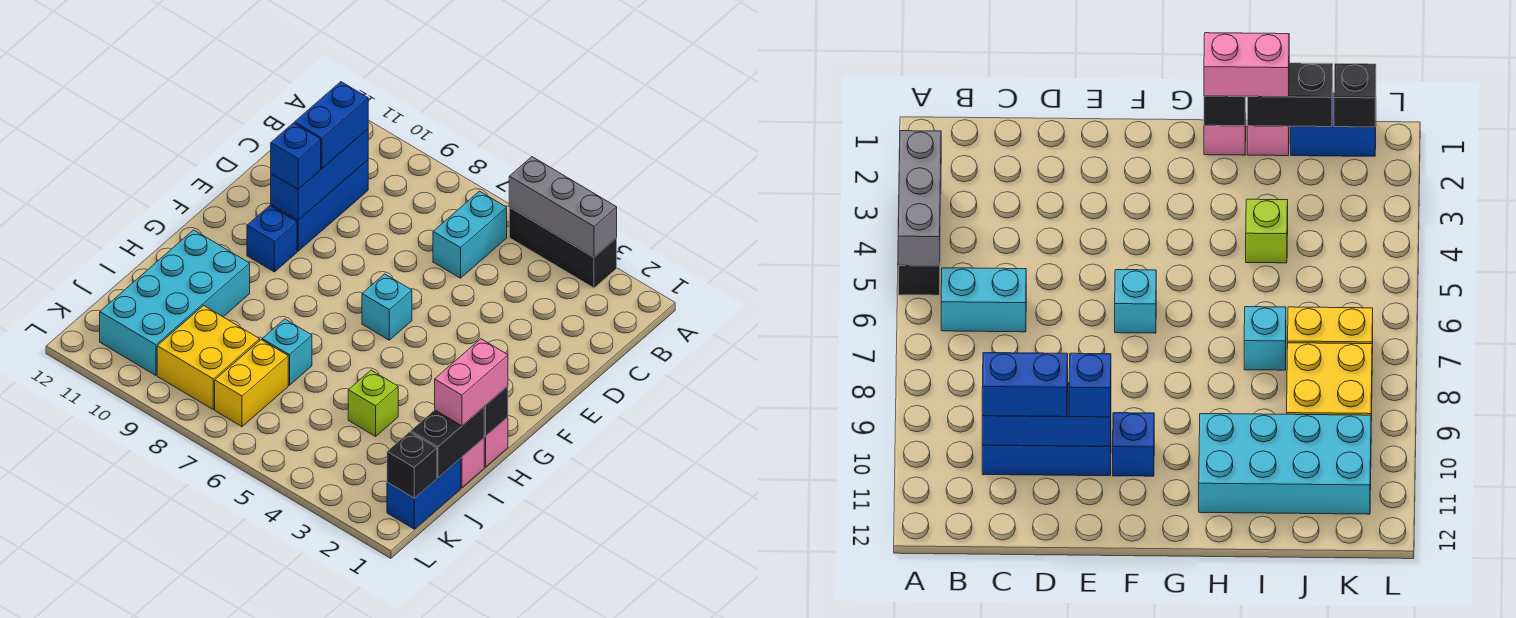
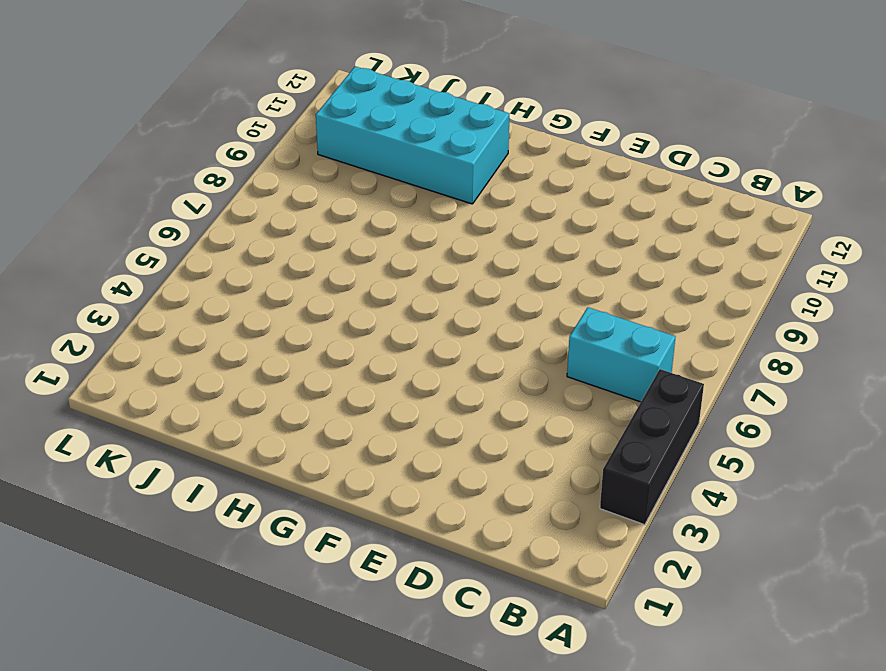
none -> blue 1x3 brick [271,160,368,251]
none -> cyan 1x1 brick [362,274,412,340]
none -> blue 1x1 brick [247,206,297,272]

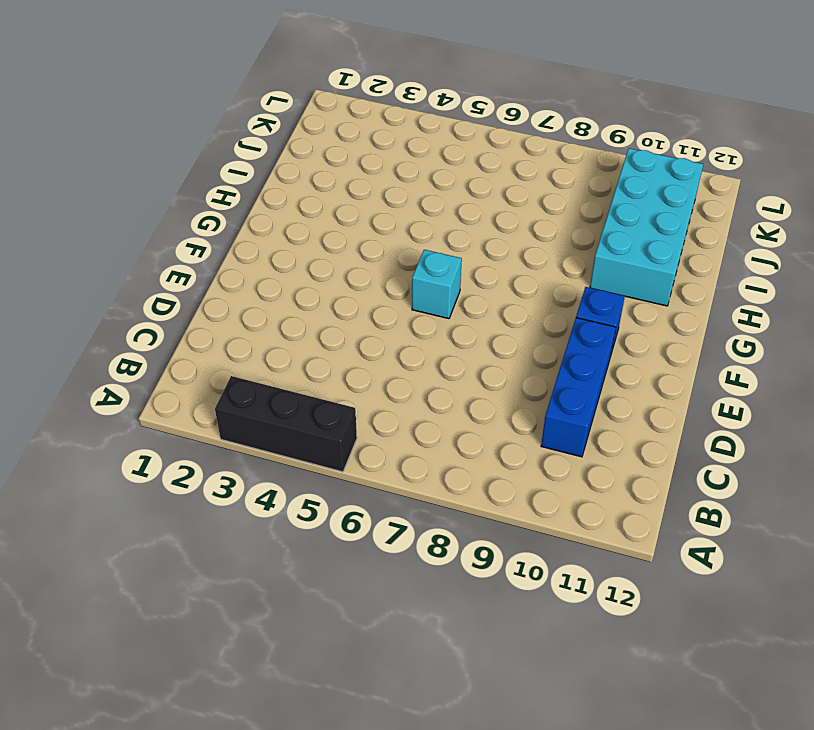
none -> cyan 1x2 brick [433,191,507,278]
none -> pink 1x1 brick [484,417,508,467]
none -> pink 1x1 brick [461,438,484,488]

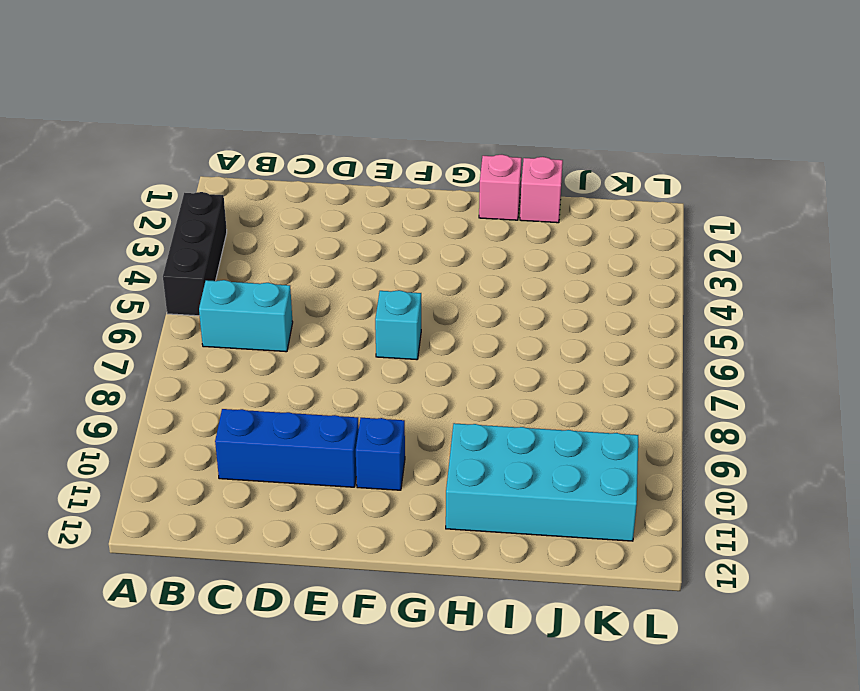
none -> lime 1x1 brick [348,370,398,436]
none -> cyan 1x1 brick [262,319,312,385]
none -> blue 1x2 brick [387,458,461,529]

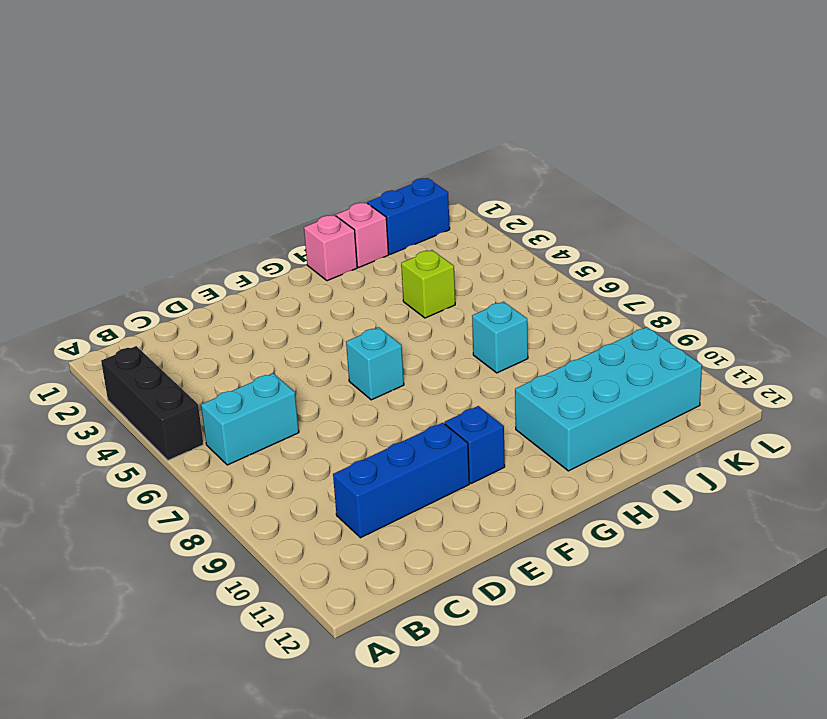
none -> yellow 1x2 brick [215,340,288,427]
none -> yellow 2x2 brick [157,306,260,409]
none -> grey 1x3 brick [509,157,617,257]

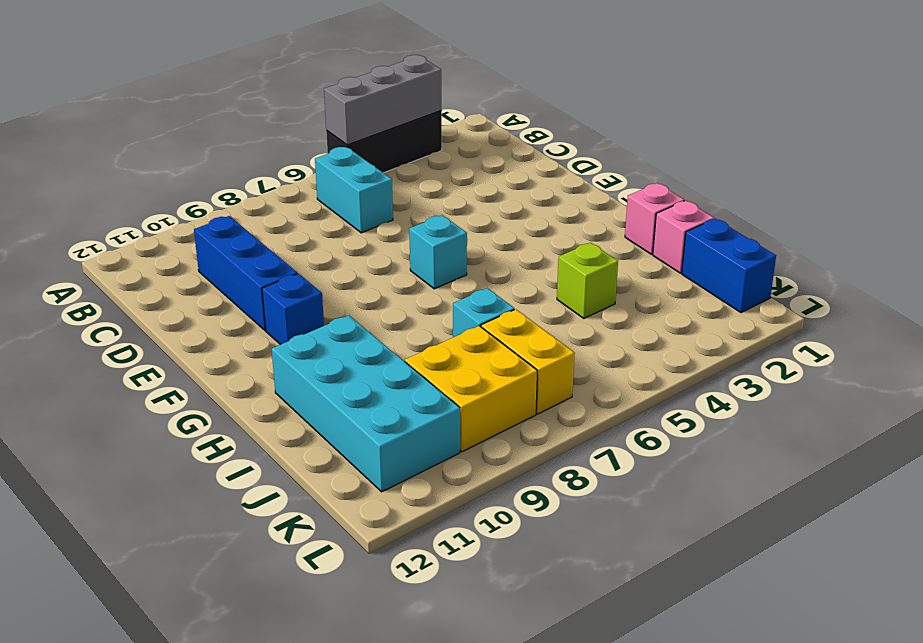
none -> blue 1x3 brick [271,129,368,220]
none -> black 1x1 brick [484,386,508,436]
none -> black 1x2 brick [411,407,484,477]

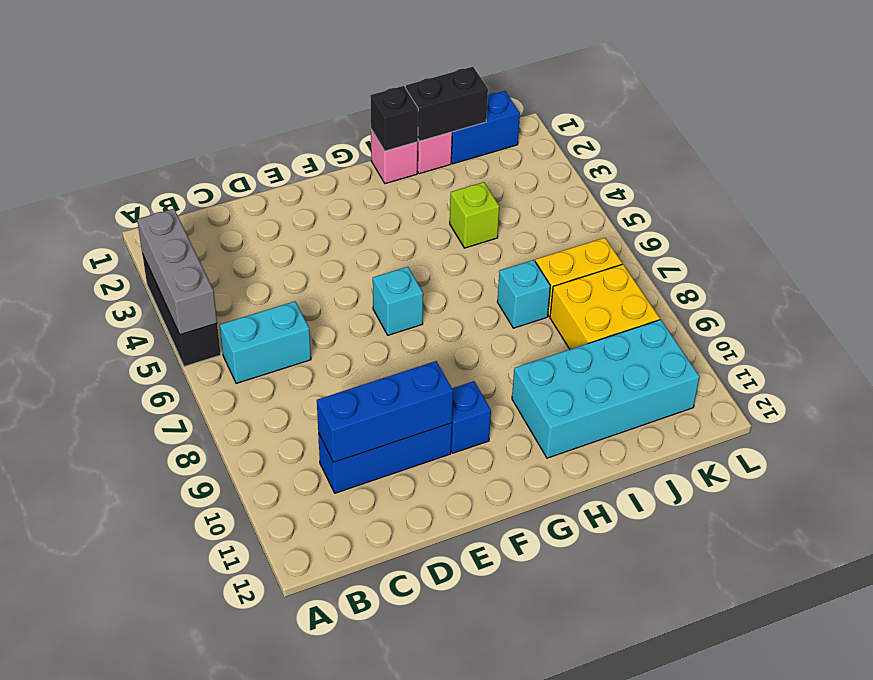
none -> black 1x1 brick [387,432,437,498]
none -> blue 1x2 brick [295,82,368,169]
none -> blue 1x1 brick [271,123,321,189]

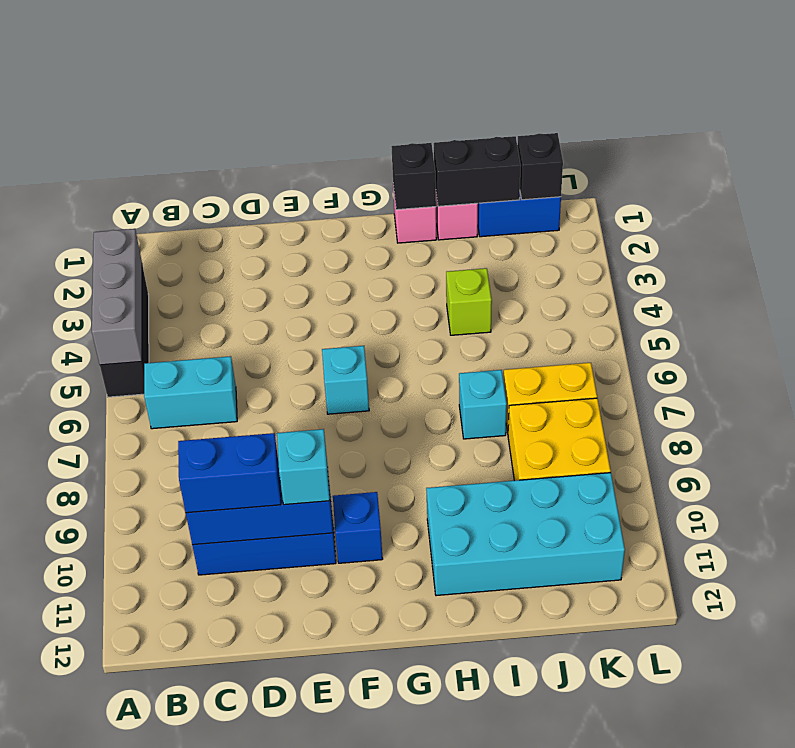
cyan 1x1 brick [277,429,330,505] -> blue 1x1 brick [271,123,321,189]
none -> pink 1x2 brick [435,339,508,426]

